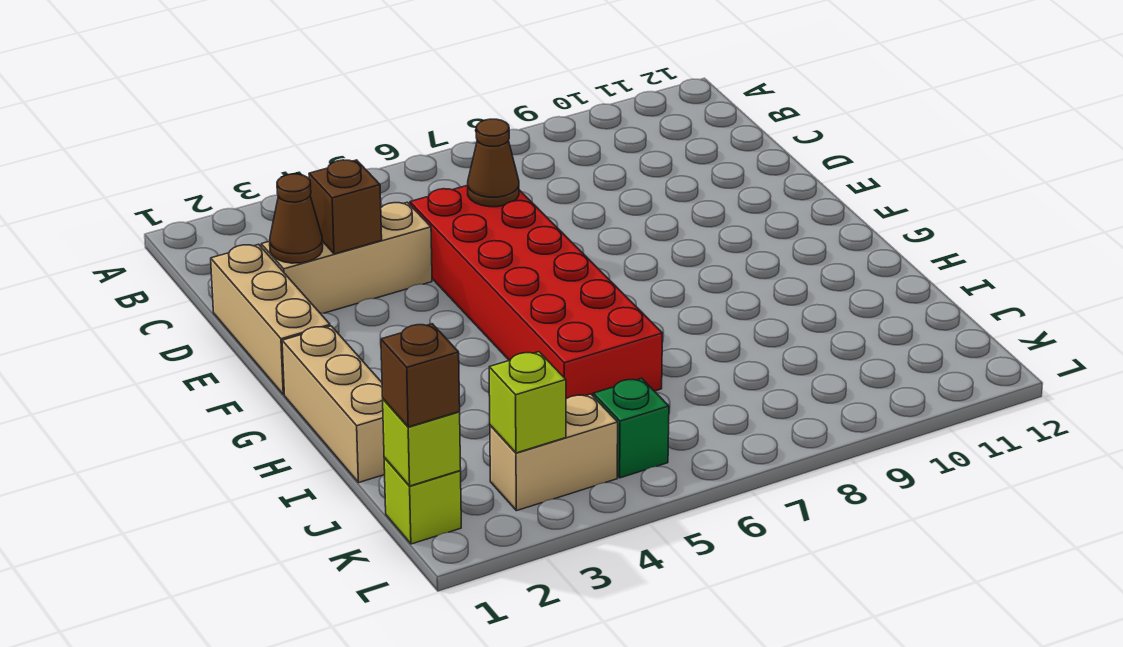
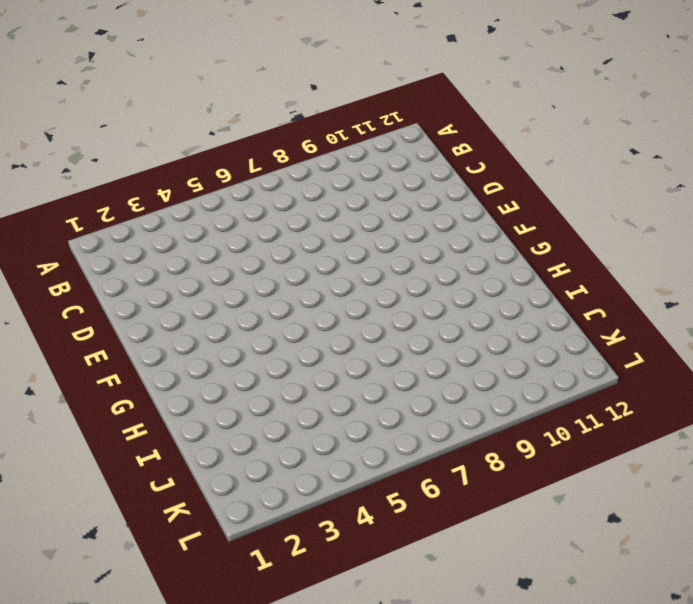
none -> tan 1x3 brick [211,244,330,395]
none -> tan 1x3 brick [261,202,432,313]
none -> red 2x6 brick [410,185,662,399]

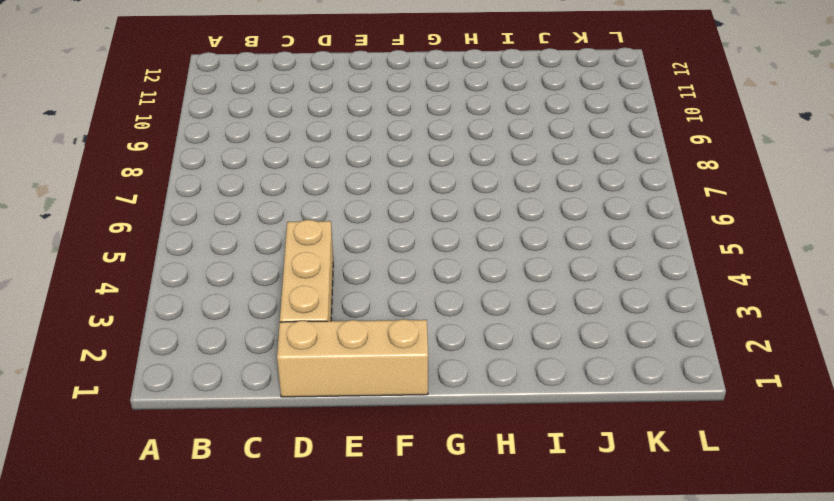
none -> red 2x6 brick [410,185,662,399]
none -> tan 1x3 brick [282,326,385,483]
none -> lime 1x1 brick [384,457,461,544]

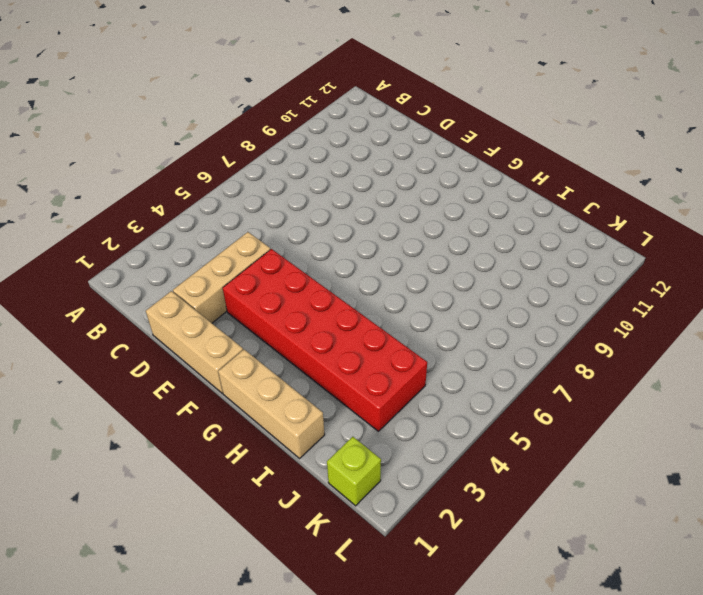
red 2x6 brick [223,249,427,431] -> red 2x6 brick moved to [410,185,662,399]
none -> tan 1x2 brick [490,394,618,511]
none -> green 1x1 brick [593,378,669,478]
none -> brown 1x1 cone [270,174,323,263]

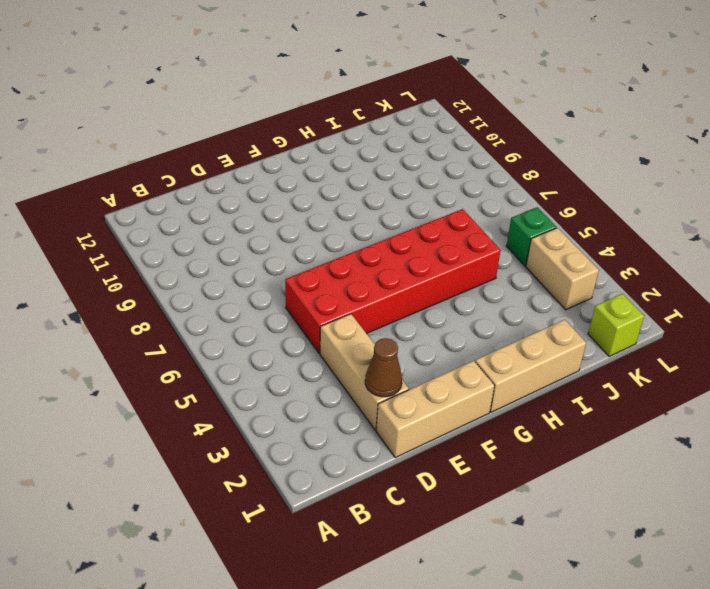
none -> brown 1x1 brick [309,160,382,254]
none -> brown 1x1 cone [468,119,519,207]
none -> lime 1x1 brick [383,399,461,486]

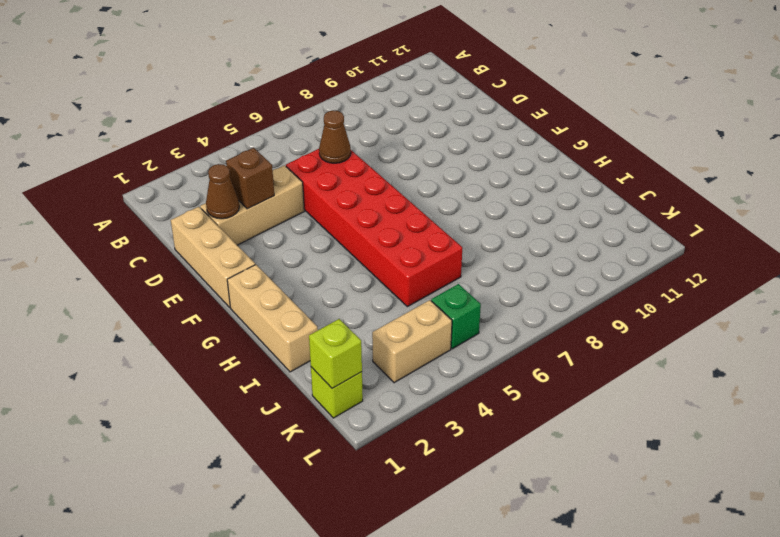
none -> lime 1x1 brick [489,352,566,453]
none -> brown 1x1 brick [381,324,460,427]

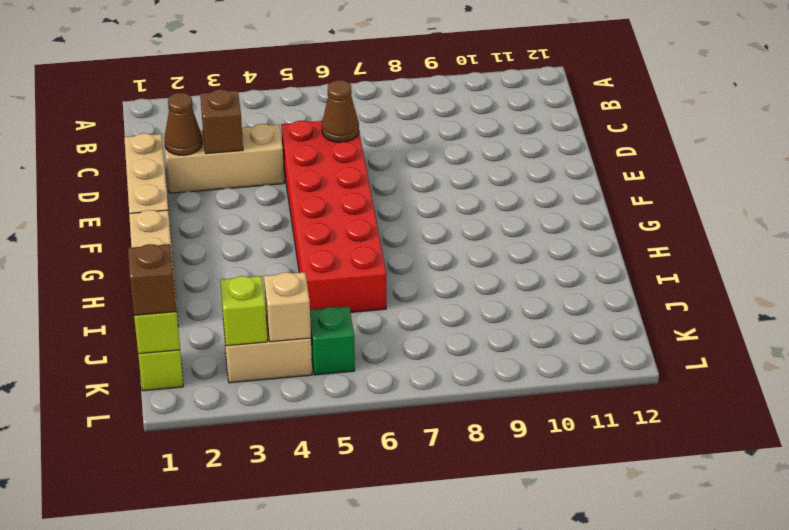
tan 1x1 brick [264,272,311,342] -> none

